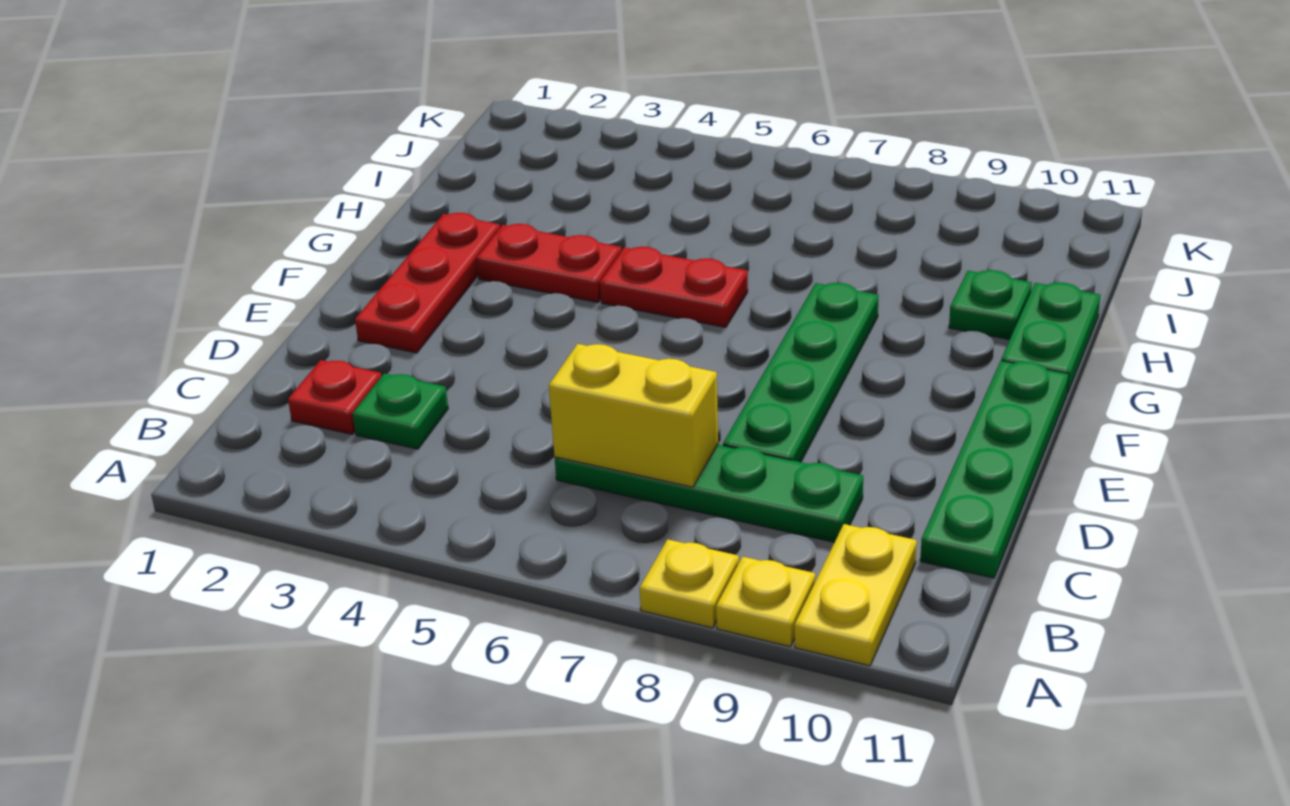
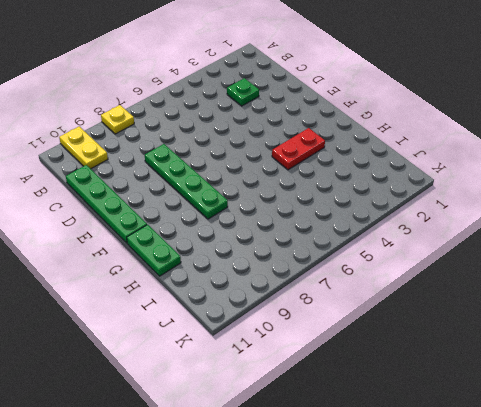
none -> yellow 1x1 plate [716,557,815,647]
none -> red 1x1 plate [288,360,382,435]
none -> green 1x4 plate [555,445,863,542]

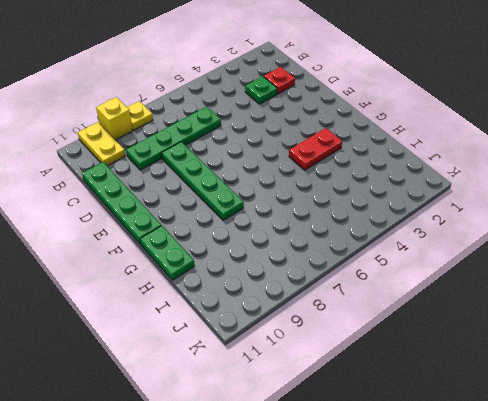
yellow 1x1 brick [96,97,133,140] -> yellow 1x1 plate [716,557,815,647]
none -> red 1x3 plate [355,213,500,353]
none -> red 1x2 plate [600,247,748,328]
none -> green 1x1 plate [949,270,1032,340]

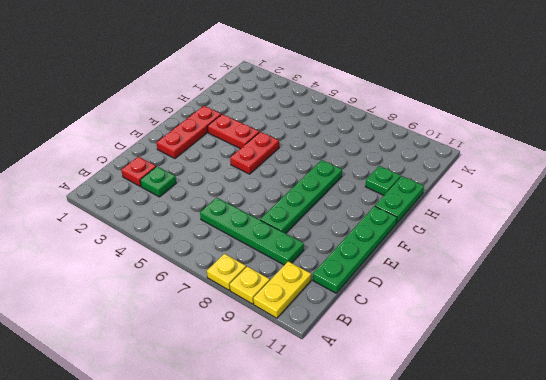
red 1x2 plate [230,132,279,174] -> red 1x2 plate turned to [600,247,748,328]
none -> yellow 1x2 brick [549,344,718,487]

